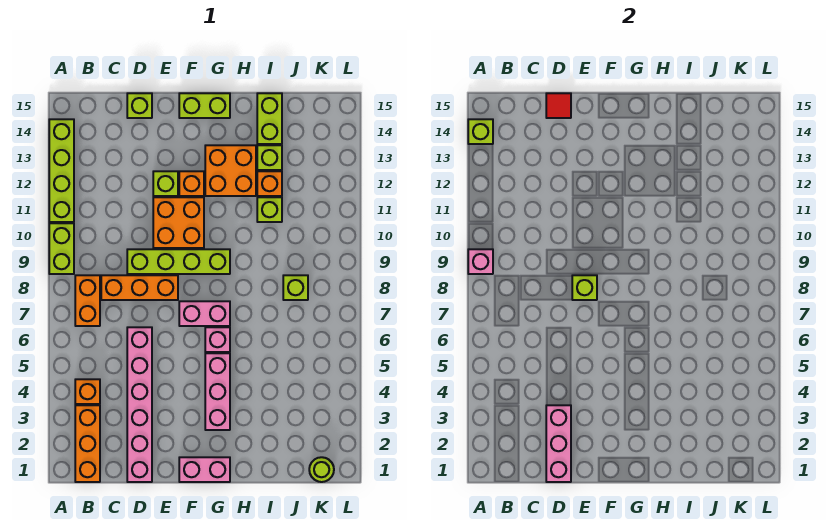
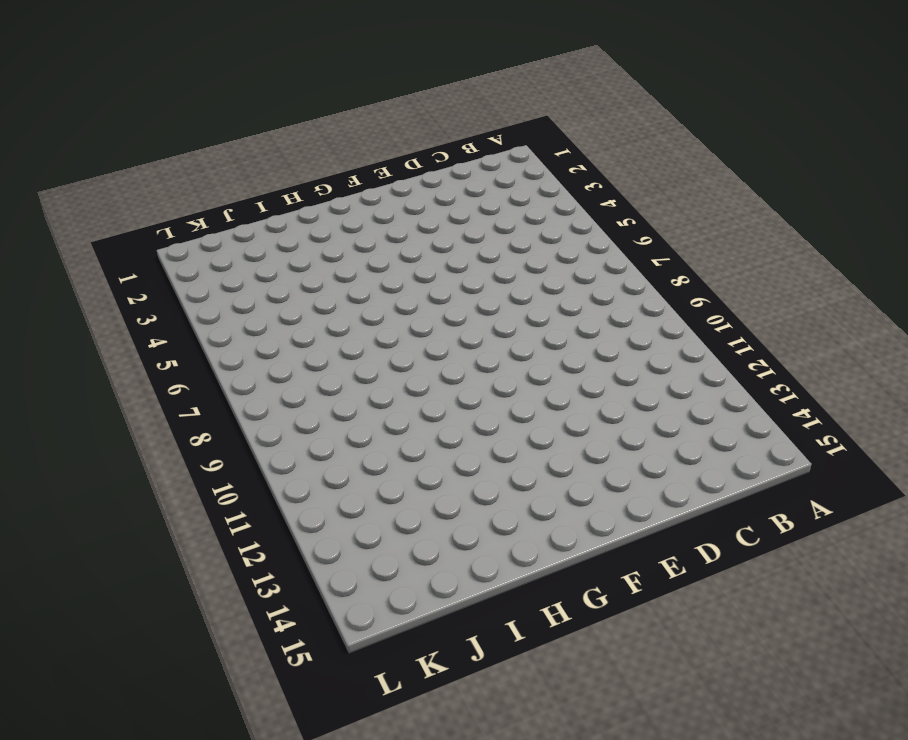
none -> lime 1x2 brick [49,223,74,274]
none -> lime 1x4 brick [49,119,74,222]
none -> orange 1x3 brick [75,405,100,482]

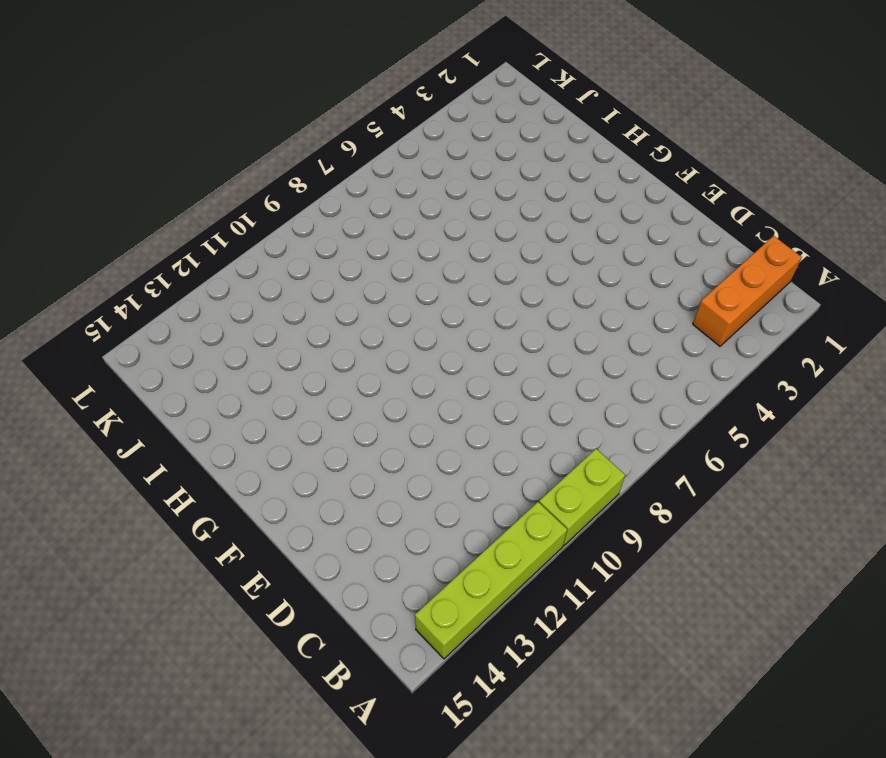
none -> orange 1x1 brick [75,379,100,404]
none -> orange 1x2 brick [75,275,100,326]
none -> orange 1x3 brick [101,275,178,300]

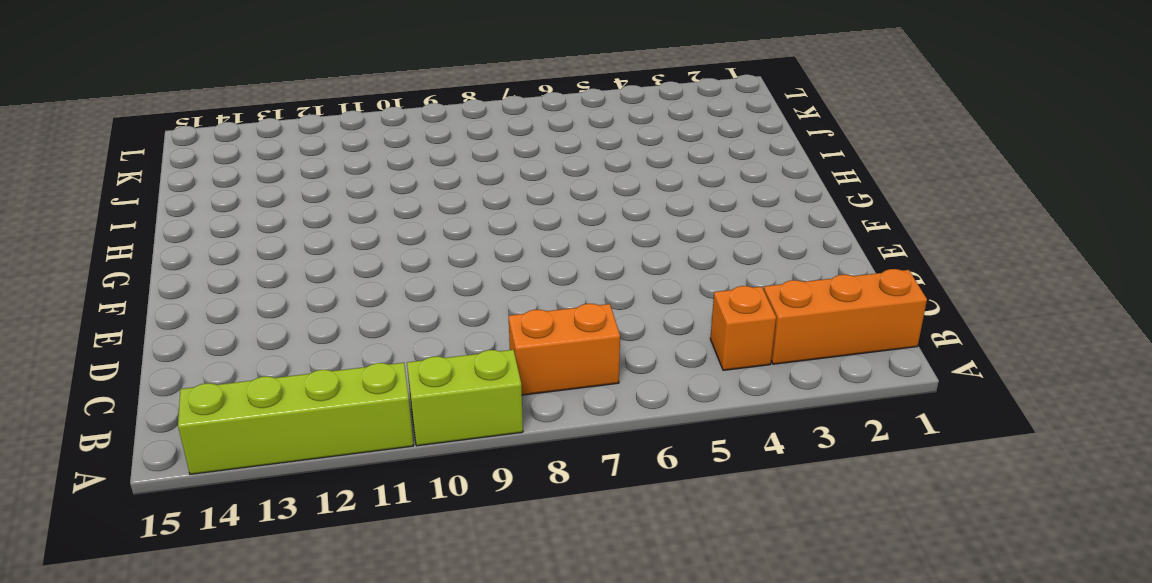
none -> orange 1x3 brick [101,275,178,300]
none -> pink 1x6 brick [127,327,152,482]
none -> lime 1x4 brick [127,249,230,274]

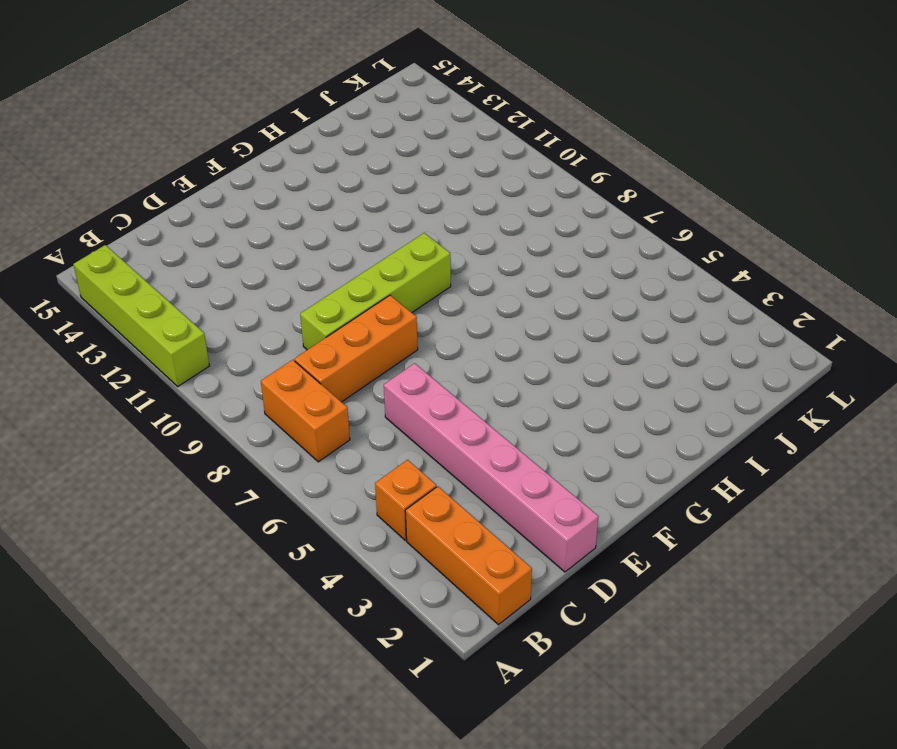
none -> lime 1x2 brick [49,223,74,274]
none -> lime 1x1 brick [127,93,152,118]
none -> orange 2x2 brick [153,197,204,248]

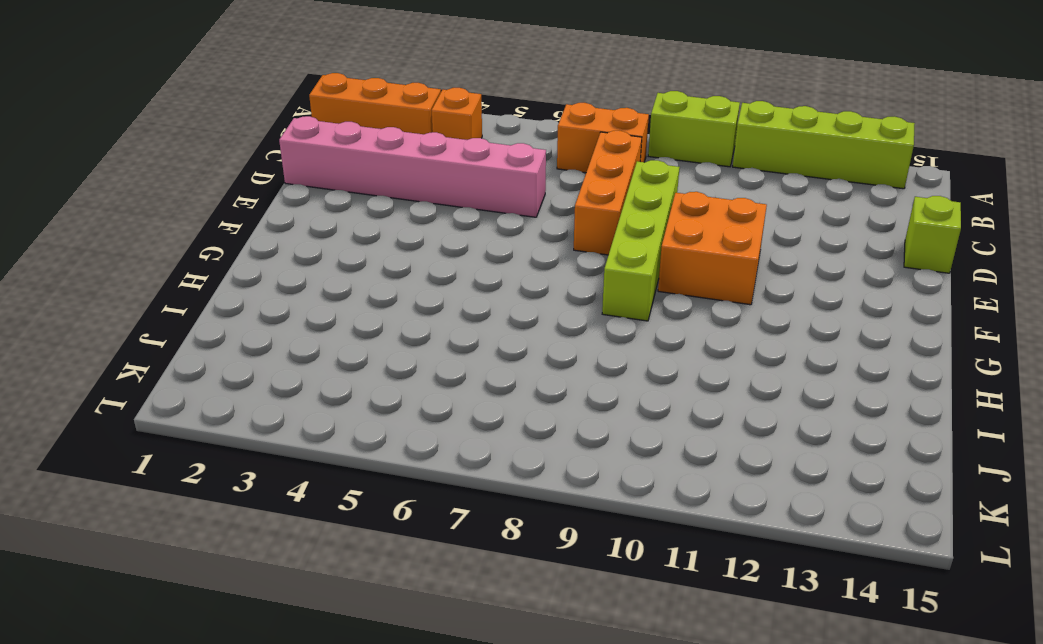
none -> lime 1x1 brick [153,171,178,196]
none -> pink 1x2 brick [179,457,230,482]
none -> pink 1x2 brick [179,301,230,326]

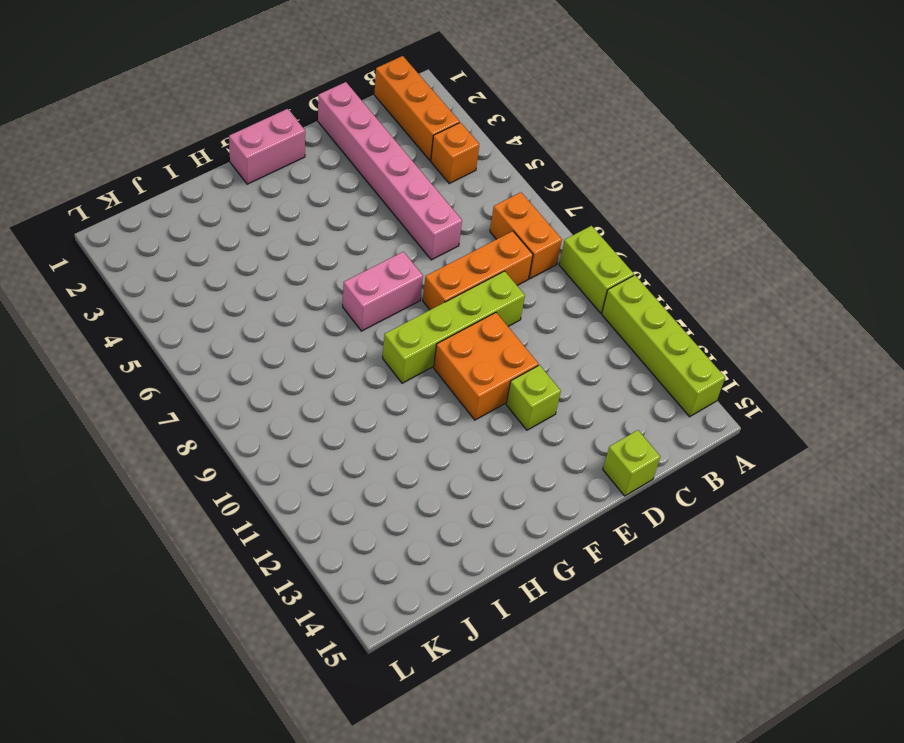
none -> orange 1x1 brick [179,171,204,196]
none -> lime 1x2 brick [179,93,230,118]
none -> pink 1x3 brick [205,353,230,430]

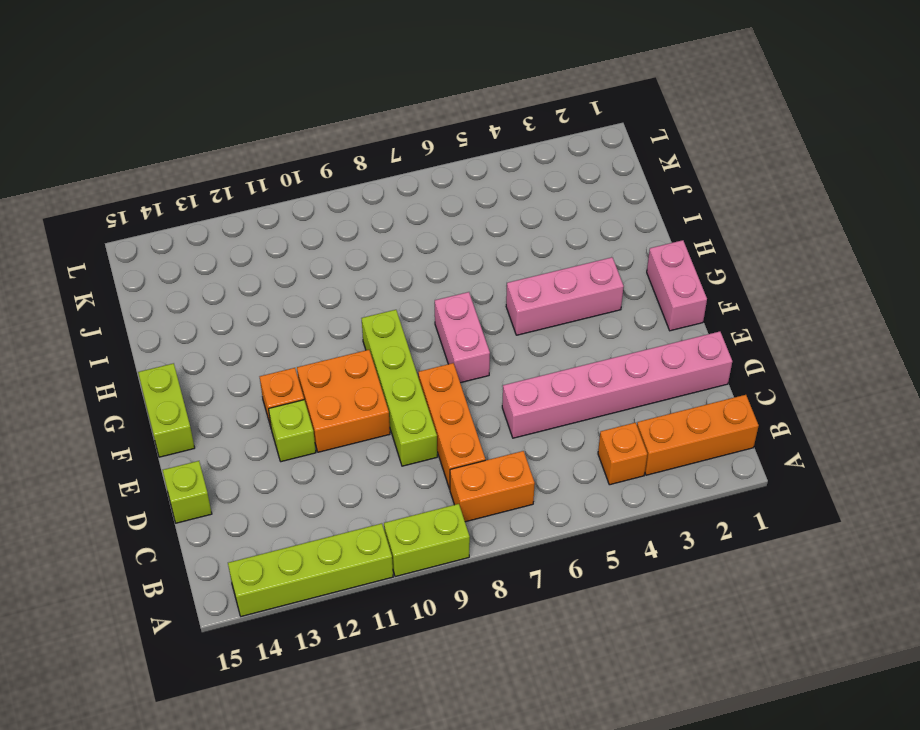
none -> pink 1x1 brick [205,327,230,352]
none -> orange 2x2 brick [205,145,256,196]
none -> lime 1x1 brick [257,197,282,222]

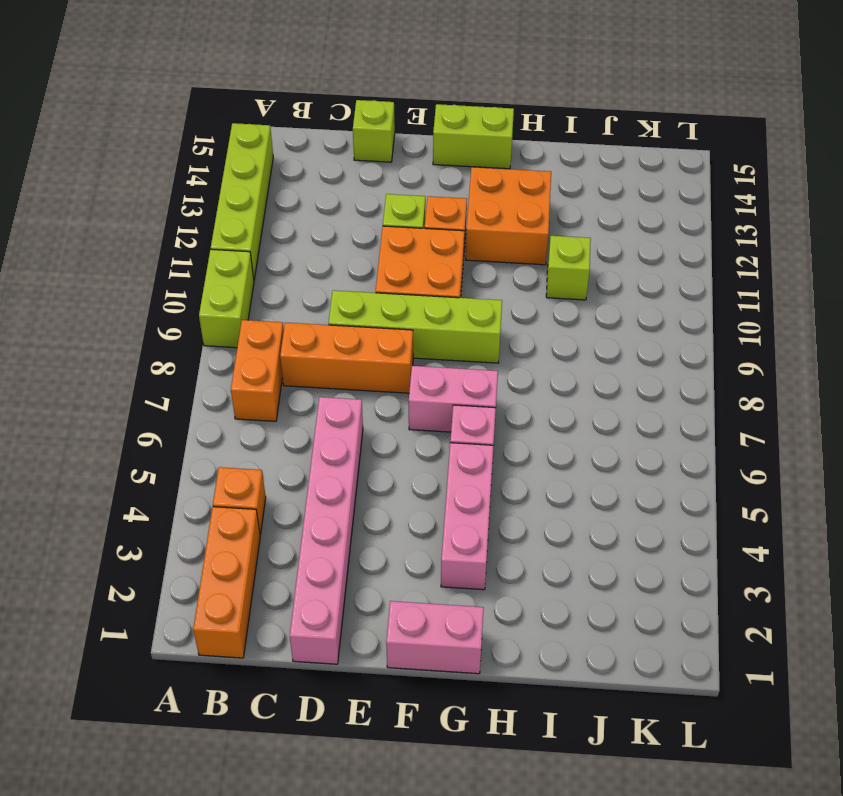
none -> orange 1x1 brick [257,171,282,196]
none -> lime 1x1 brick [257,145,282,170]
none -> lime 1x2 brick [257,93,282,144]

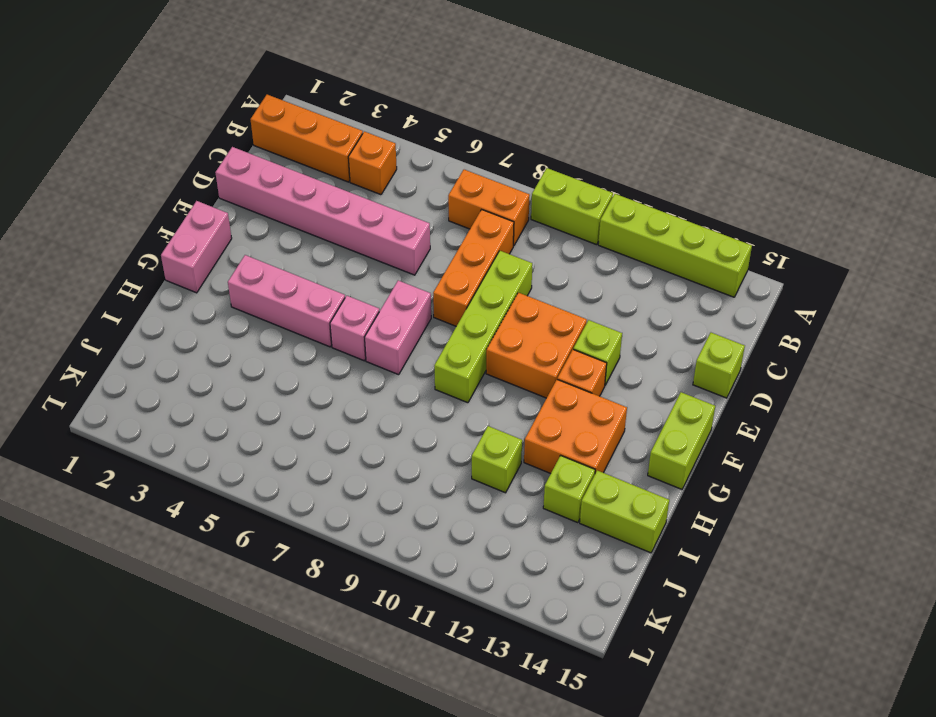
none -> orange 1x1 brick [257,171,282,196]
none -> lime 1x1 brick [283,275,308,300]
none -> lime 1x1 round brick [309,457,334,482]

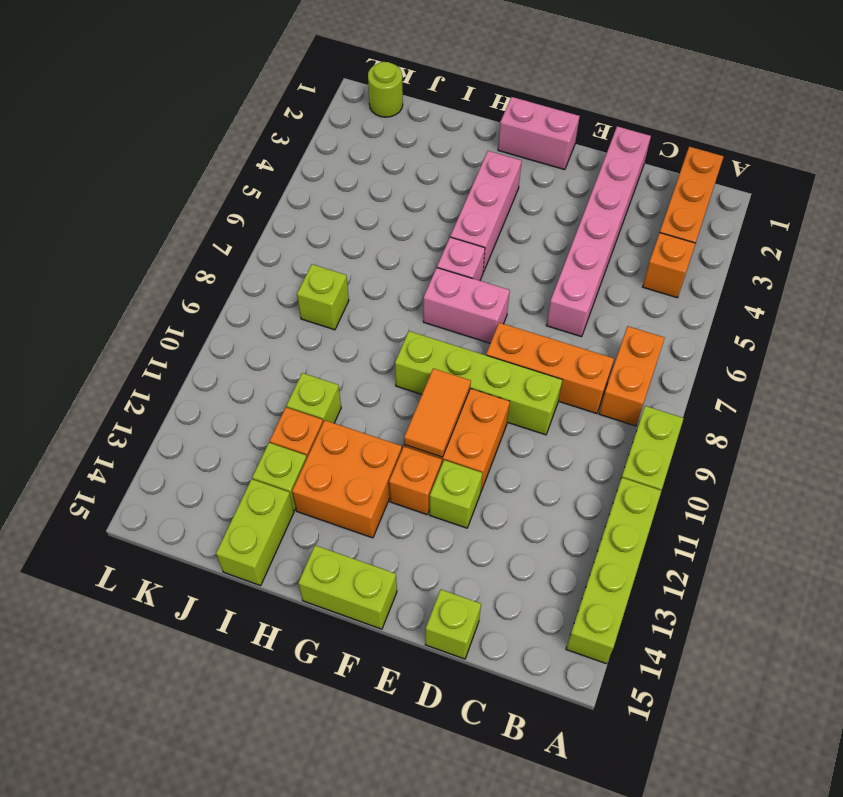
orange 1x2 tile [404,368,471,457] -> none
none -> pink 1x1 brick [468,249,493,274]
none -> lime 1x1 brick [468,119,493,144]
none -> pink 1x3 brick [546,405,571,482]

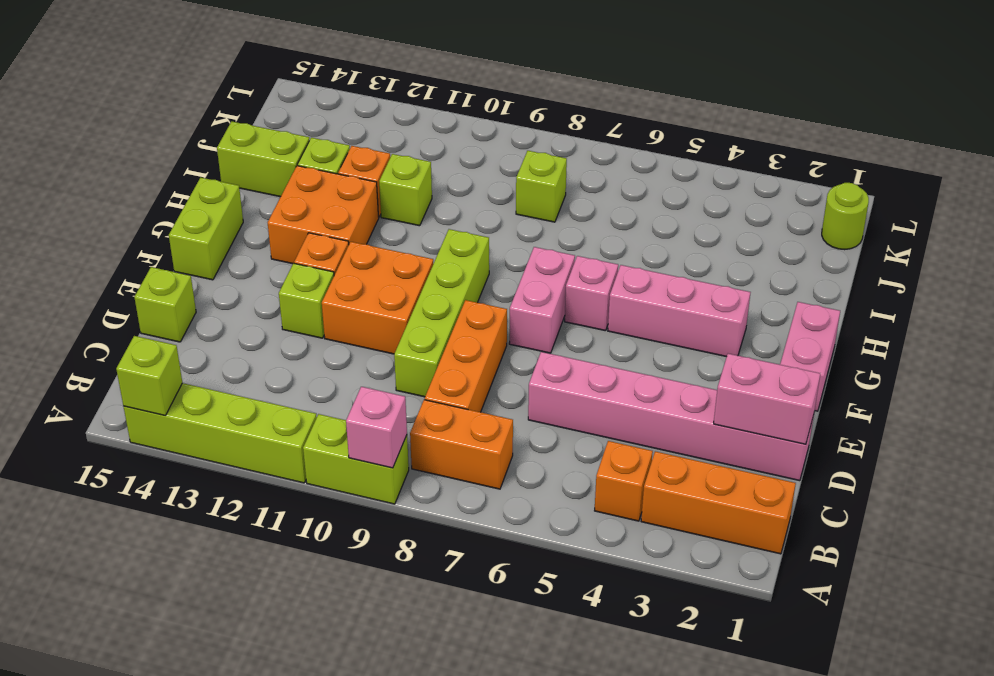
pink 1x2 brick [714,354,820,444] -> pink 1x3 brick [546,405,571,482]
none -> red 1x1 tile [546,93,571,118]
none -> lime 1x1 brick [572,275,597,300]

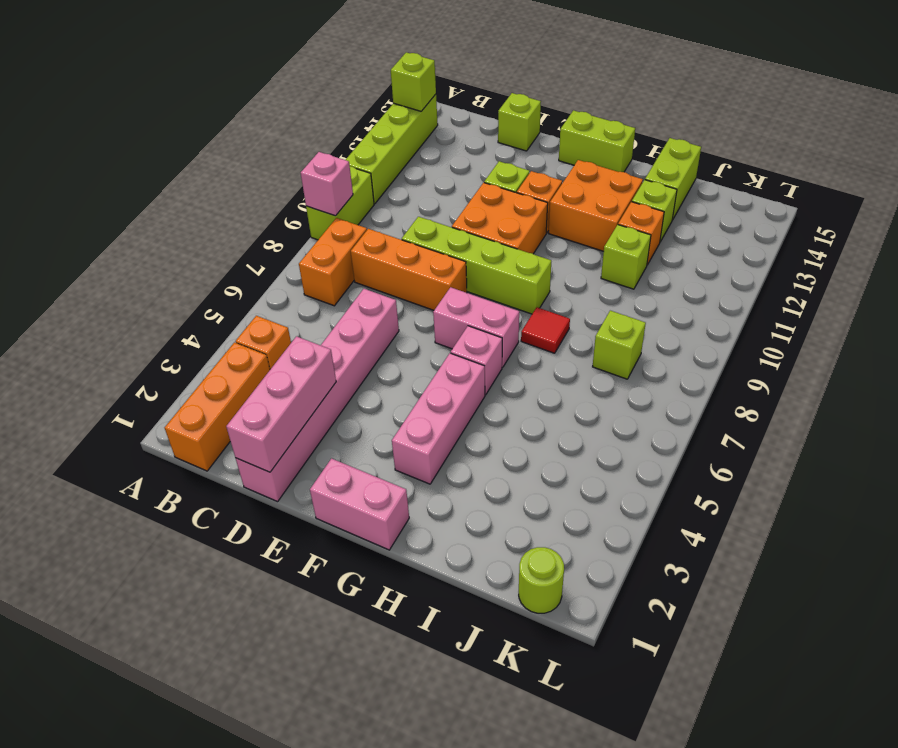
red 1x1 tile [521,307,570,353] -> red 1x1 tile moved to [546,93,571,118]
none -> lime 1x1 brick [572,275,597,300]

